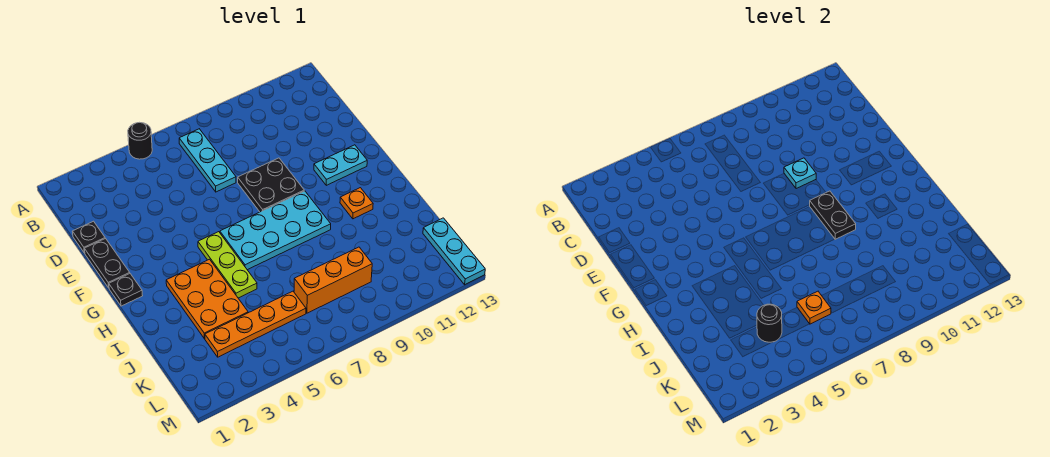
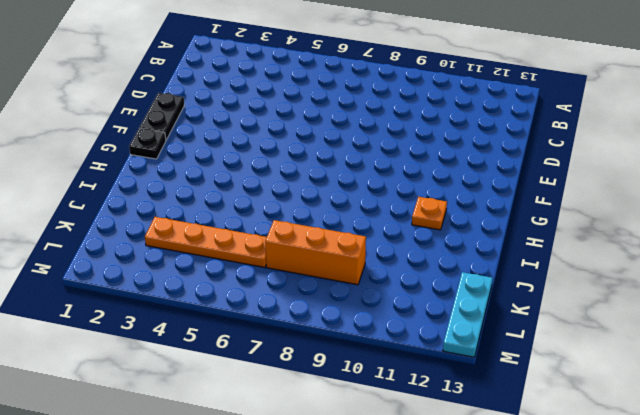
none -> black 1x1 round brick [128,122,152,159]
none -> cyan 1x3 plate [179,129,236,192]
none -> black 1x1 plate [73,221,105,253]

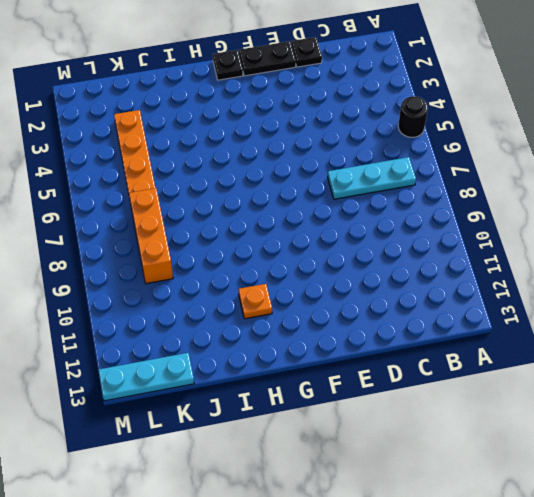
none -> black 2x2 plate [238,158,304,212]
none -> cyan 1x2 plate [314,145,367,185]
none -> lime 1x3 plate [198,232,257,298]

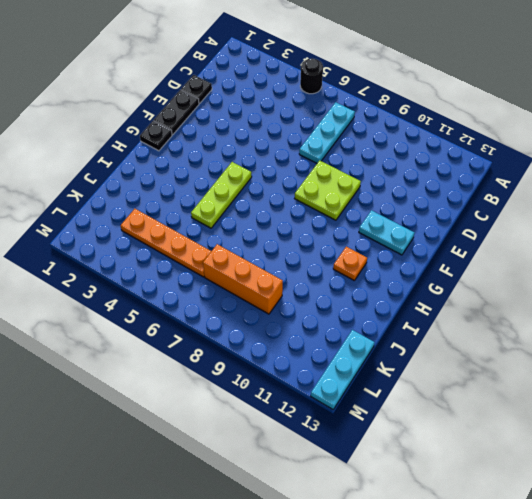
lime 2x2 plate [295,161,361,220] -> black 2x2 plate [238,158,304,212]
none -> cyan 2x4 plate [220,191,331,270]
none -> orange 2x3 plate [166,259,248,339]
none -> cyan 1x1 plate [784,158,816,189]

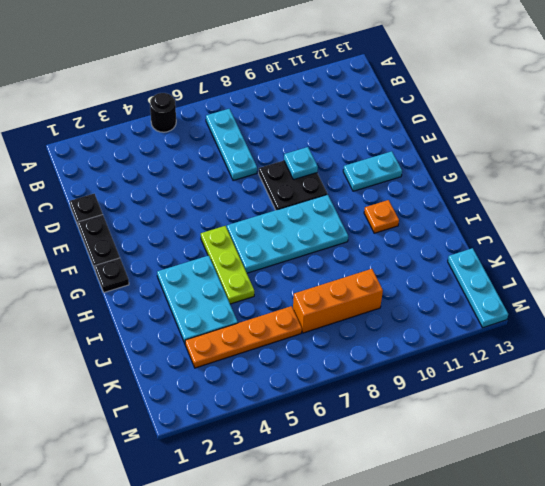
cyan 2x3 plate [157,256,238,343] -> orange 2x3 plate [166,259,248,339]
none -> black 1x2 plate [810,191,856,239]
none -> black 1x1 round brick [757,304,782,342]
none -> orange 1x1 plate [797,291,831,324]

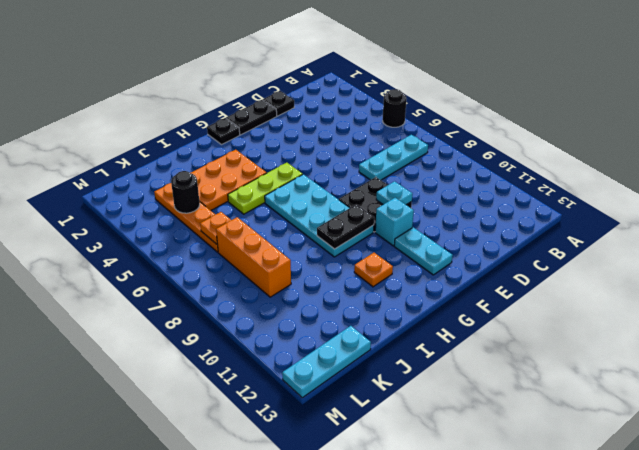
cyan 1x1 brick [375,198,414,246] -> none

